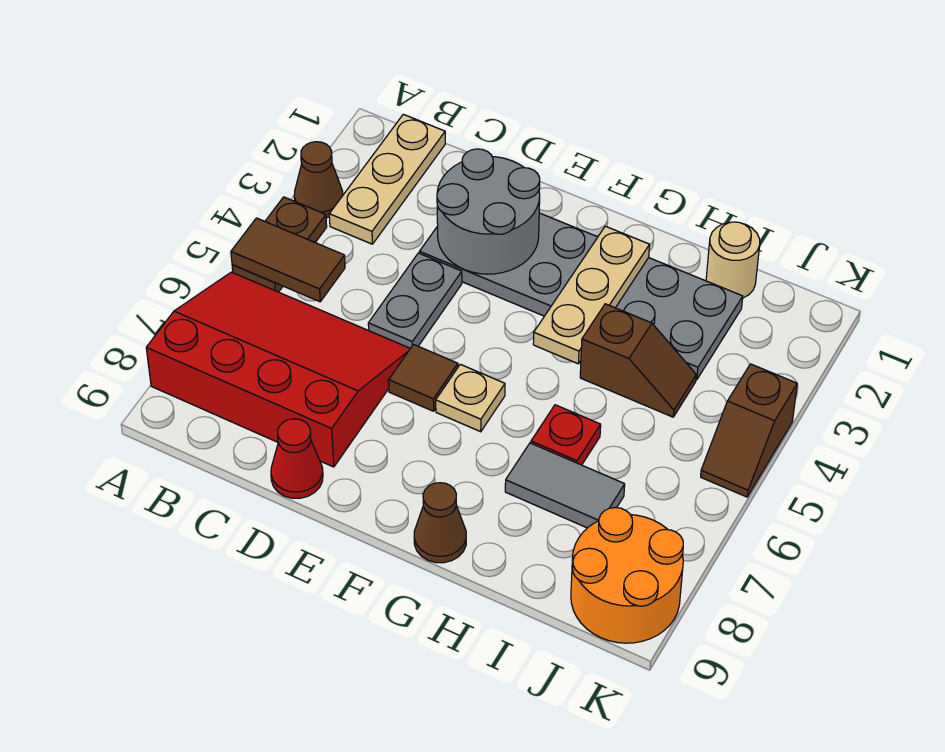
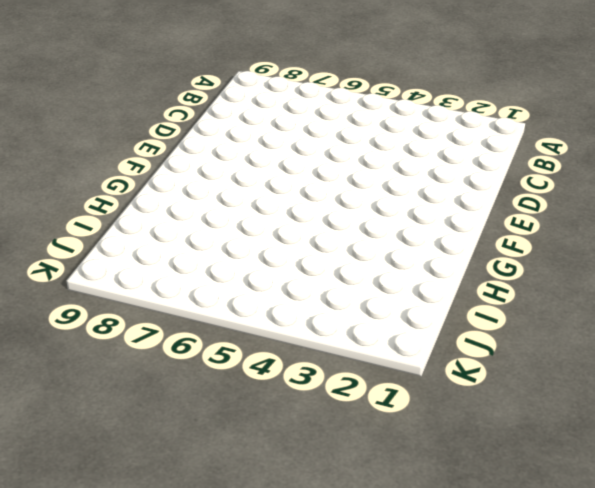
none -> brown 1x1 cone [294,142,343,218]
none -> brown 1x2 plate [232,197,327,292]
none -> red 3x4 slope [146,272,410,467]

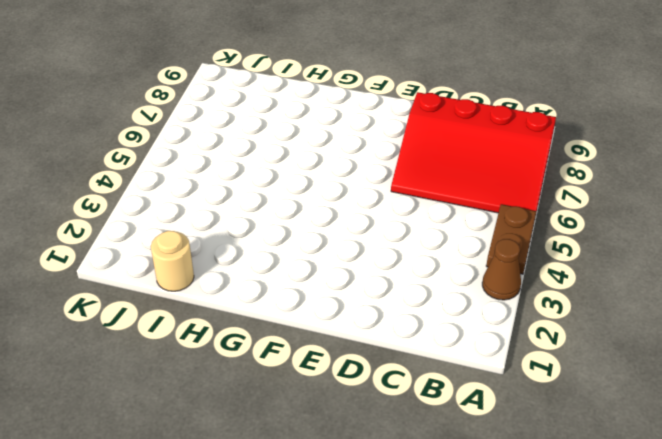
none -> tan 1x3 plate [329,114,445,244]
none -> grey 2x6 plate [420,213,743,380]
none -> grey 1x2 plate [368,253,462,348]

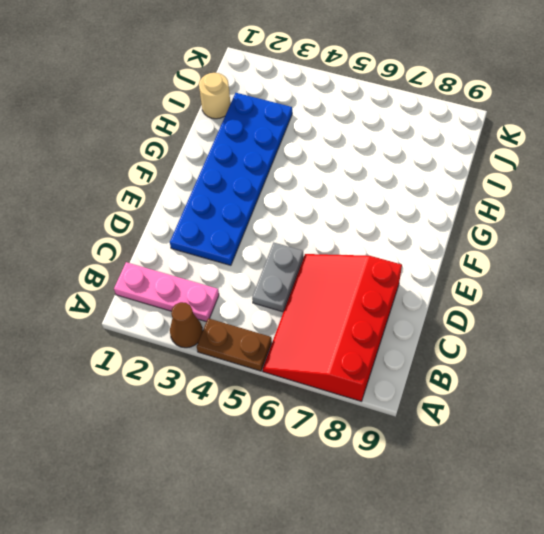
pink 1x3 plate [114,262,219,322] -> tan 1x3 plate [329,114,445,244]
grey 1x2 plate [252,243,303,312] -> grey 1x2 plate turned to [368,253,462,348]
blue 2x6 plate [170,93,292,265] -> grey 2x6 plate [420,213,743,380]
none -> red 1x1 cone [271,419,323,498]
none -> brown 1x1 tile [389,345,458,411]
none -> tan 1x1 plate [436,364,505,432]

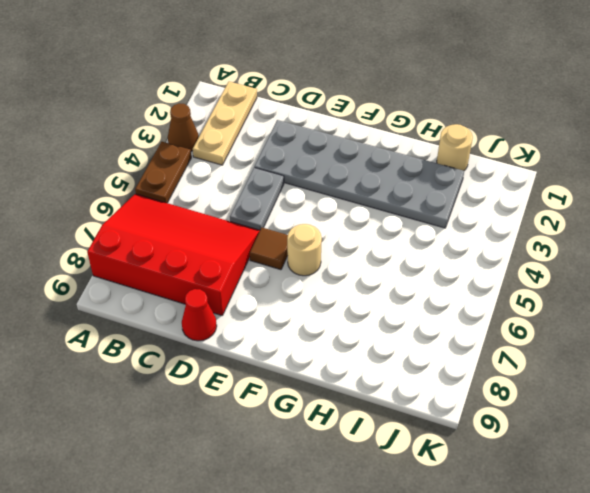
tan 1x1 round brick [287,224,322,276] -> tan 1x1 plate [436,364,505,432]
none -> brown 1x1 cone [414,483,466,563]
none -> brown 1x2 slope [580,304,696,417]
none -> red 1x1 plate [531,405,601,465]

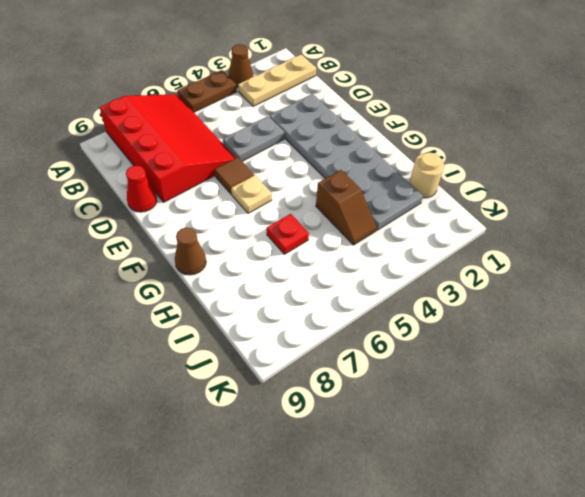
none -> grey 1x2 tile [505,443,625,528]
none -> orange 2x2 round brick [571,508,683,643]
none -> brown 1x2 slope [701,364,797,497]

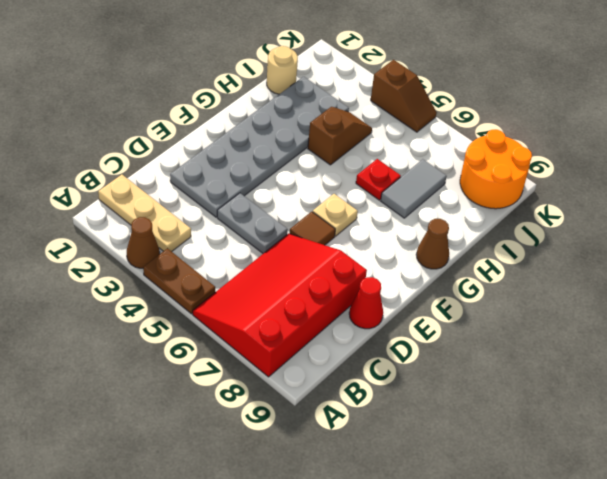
none -> brown 1x2 tile [231,218,345,302]
none -> grey 2x2 round brick [437,149,540,274]
none -> tan 1x3 plate [533,226,650,364]

